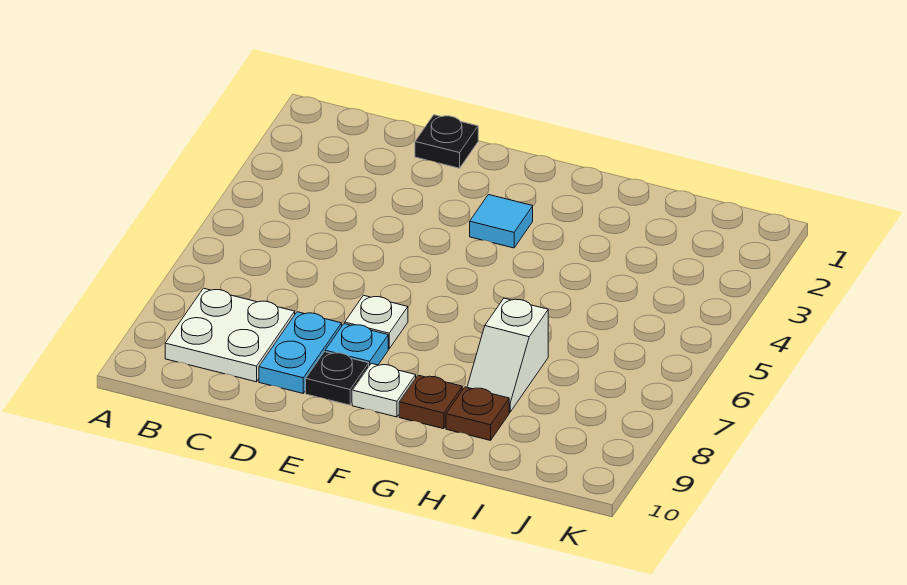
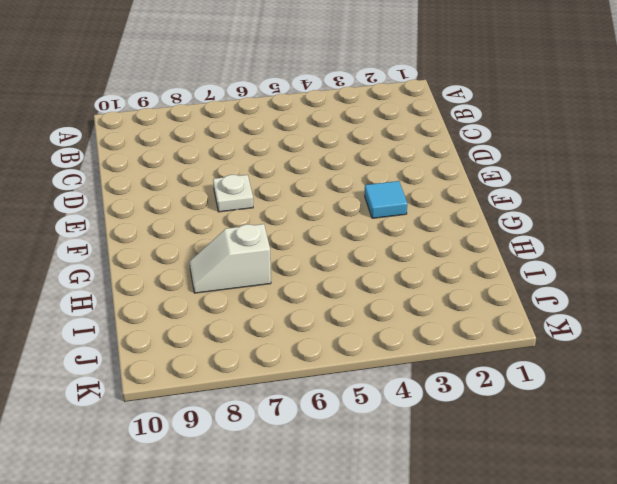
none -> white 2x2 plate [165,288,295,382]
none -> black 1x1 plate [415,115,478,168]

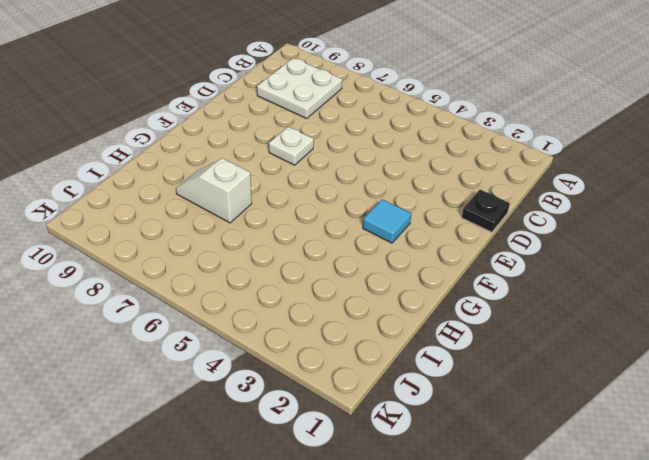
none -> cyan 1x2 plate [259,312,342,393]
none -> cyan 1x1 plate [325,324,388,366]

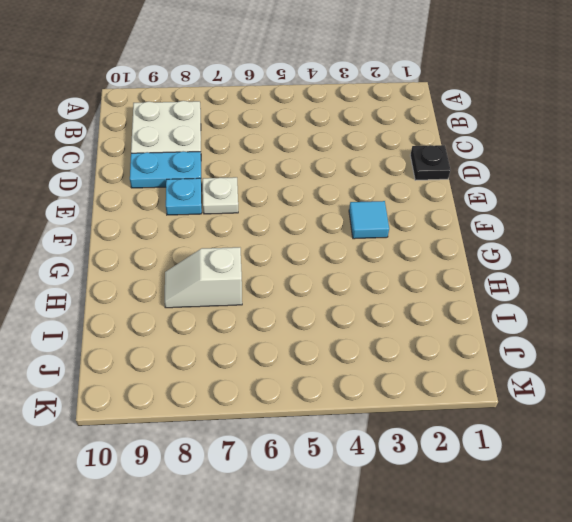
none -> black 1x1 plate [306,352,369,405]
none -> white 1x1 plate [352,363,416,417]

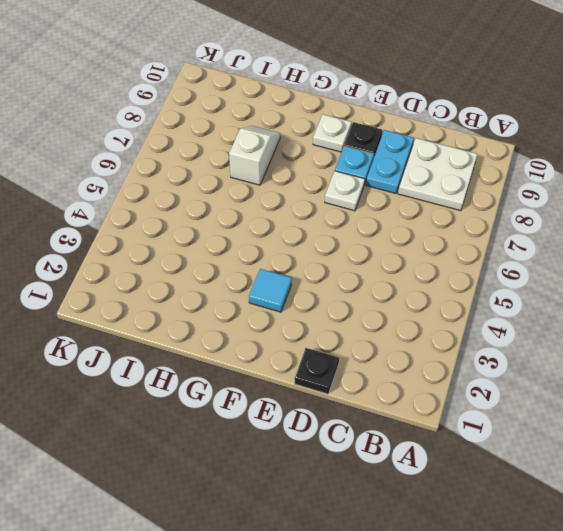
none -> brown 1x1 plate [399,375,462,429]
none -> brown 1x1 plate [446,387,509,440]

